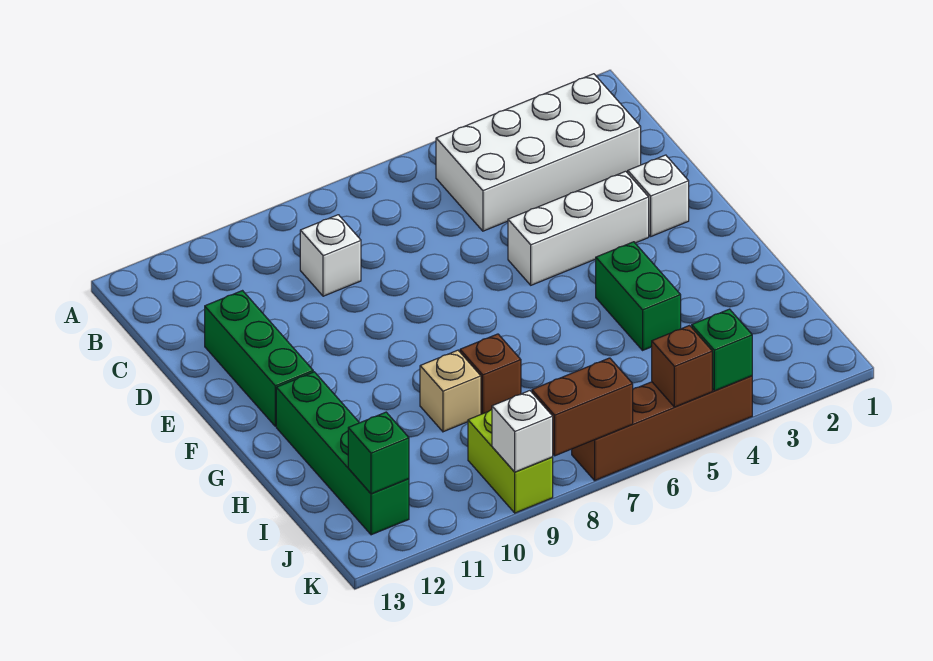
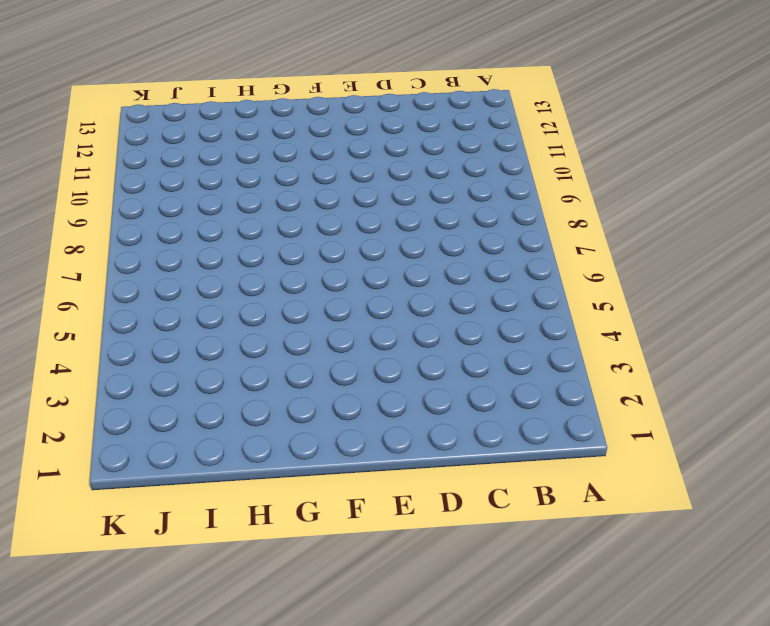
none -> white 2x4 brick [436,74,641,231]
none -> white 1x1 brick [300,215,361,296]
none -> green 1x3 brick [205,291,313,426]

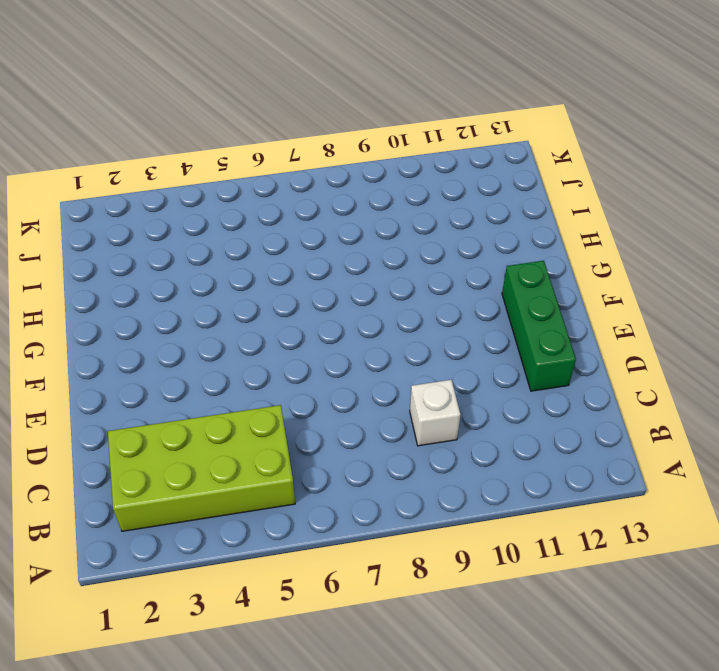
lime 2x4 brick [108,405,295,531] -> white 2x4 brick [436,74,641,231]
none -> white 1x1 brick [628,155,689,236]
none -> white 1x3 brick [508,171,649,285]
none -> green 1x2 brick [596,242,681,350]

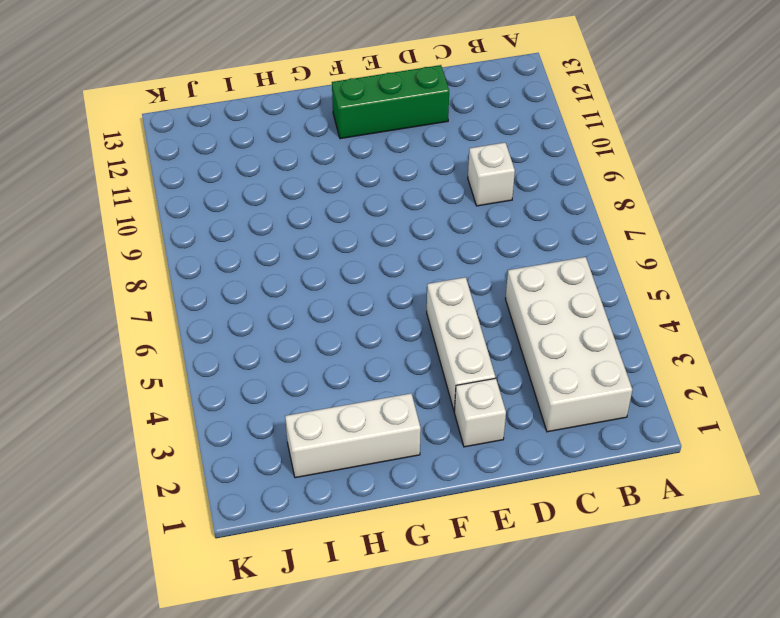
white 1x3 brick [285,394,421,478] -> none
none -> green 1x2 brick [596,242,681,350]
none -> green 1x4 brick [276,372,409,535]
none -> brown 1x1 brick [460,334,521,414]

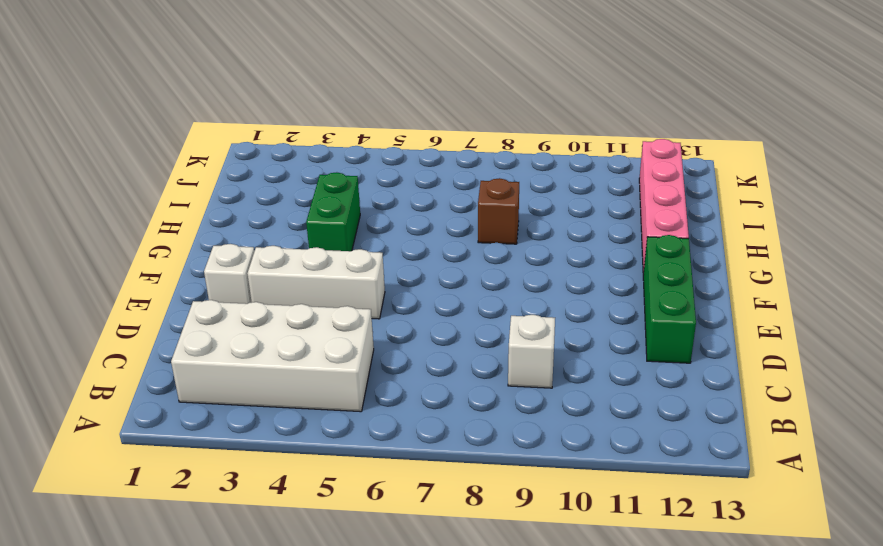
pink 1x4 brick [639,139,689,275] -> green 1x4 brick [276,372,409,535]
none -> tan 1x1 brick [420,350,481,432]
none -> lime 1x2 brick [468,409,553,513]
none -> brown 1x4 brick [572,376,752,480]

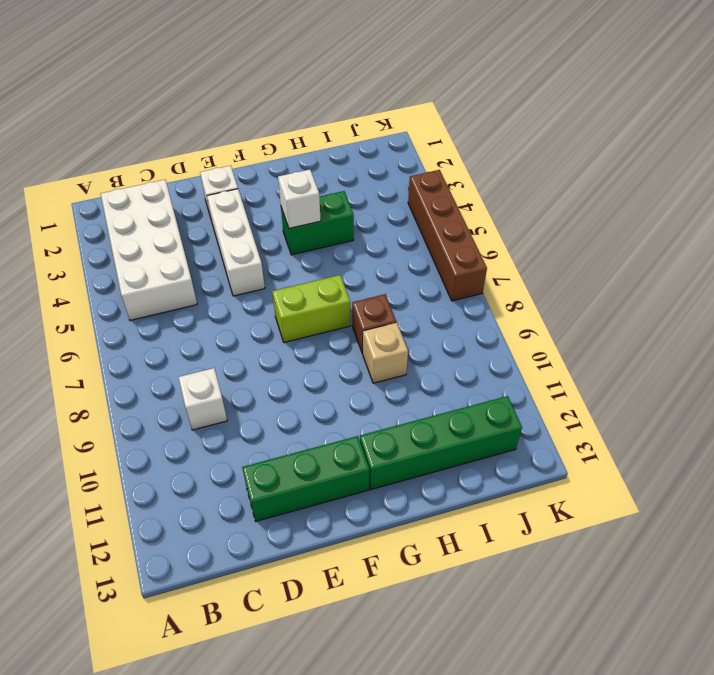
lime 1x2 brick [272,275,350,342] -> lime 1x2 brick moved to [468,409,553,513]
white 1x1 brick [278,170,321,228] -> white 1x1 brick moved to [492,391,553,472]
none -> green 1x1 brick [348,412,409,494]
none -> green 1x1 brick [692,309,752,391]
none -> brown 1x1 brick [652,326,712,407]

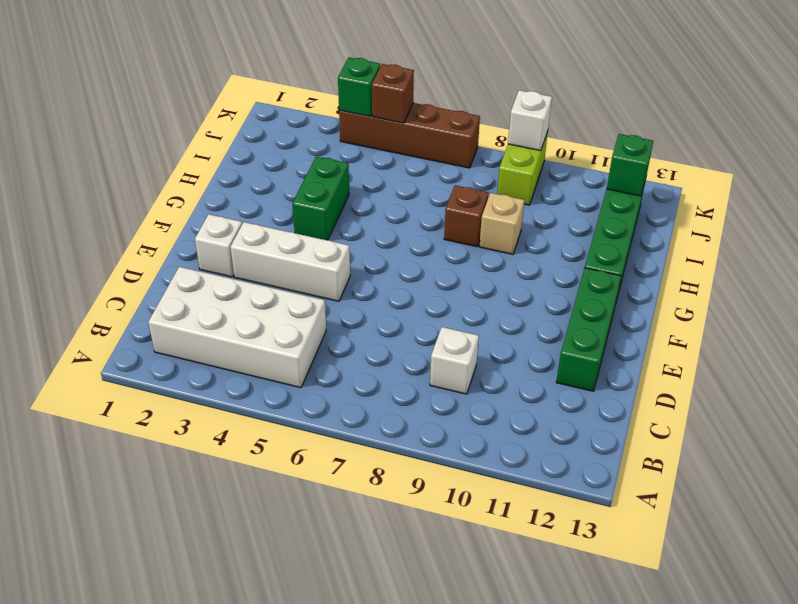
none -> brown 1x2 brick [532,358,633,456]

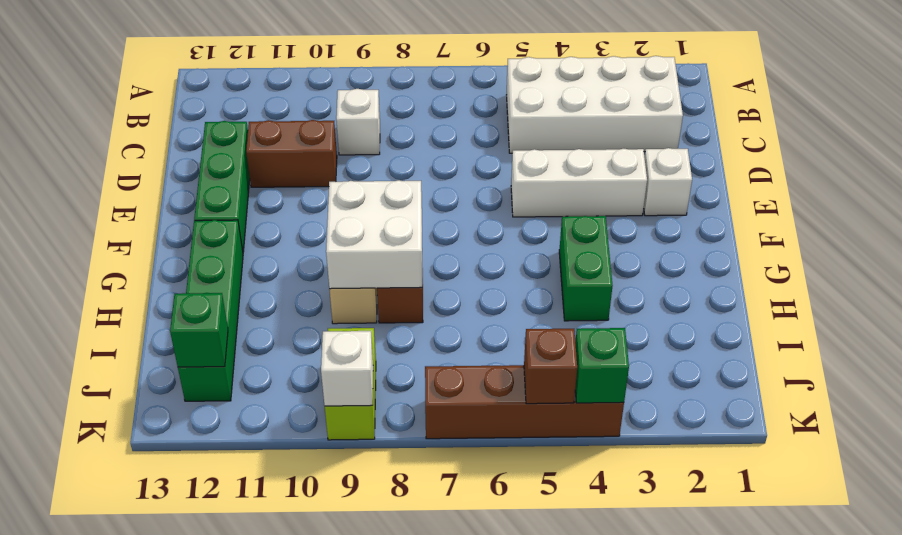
brown 1x2 brick [246,120,337,187] -> brown 1x2 brick moved to [532,358,633,456]
white 2x2 brick [326,180,422,289] -> none

